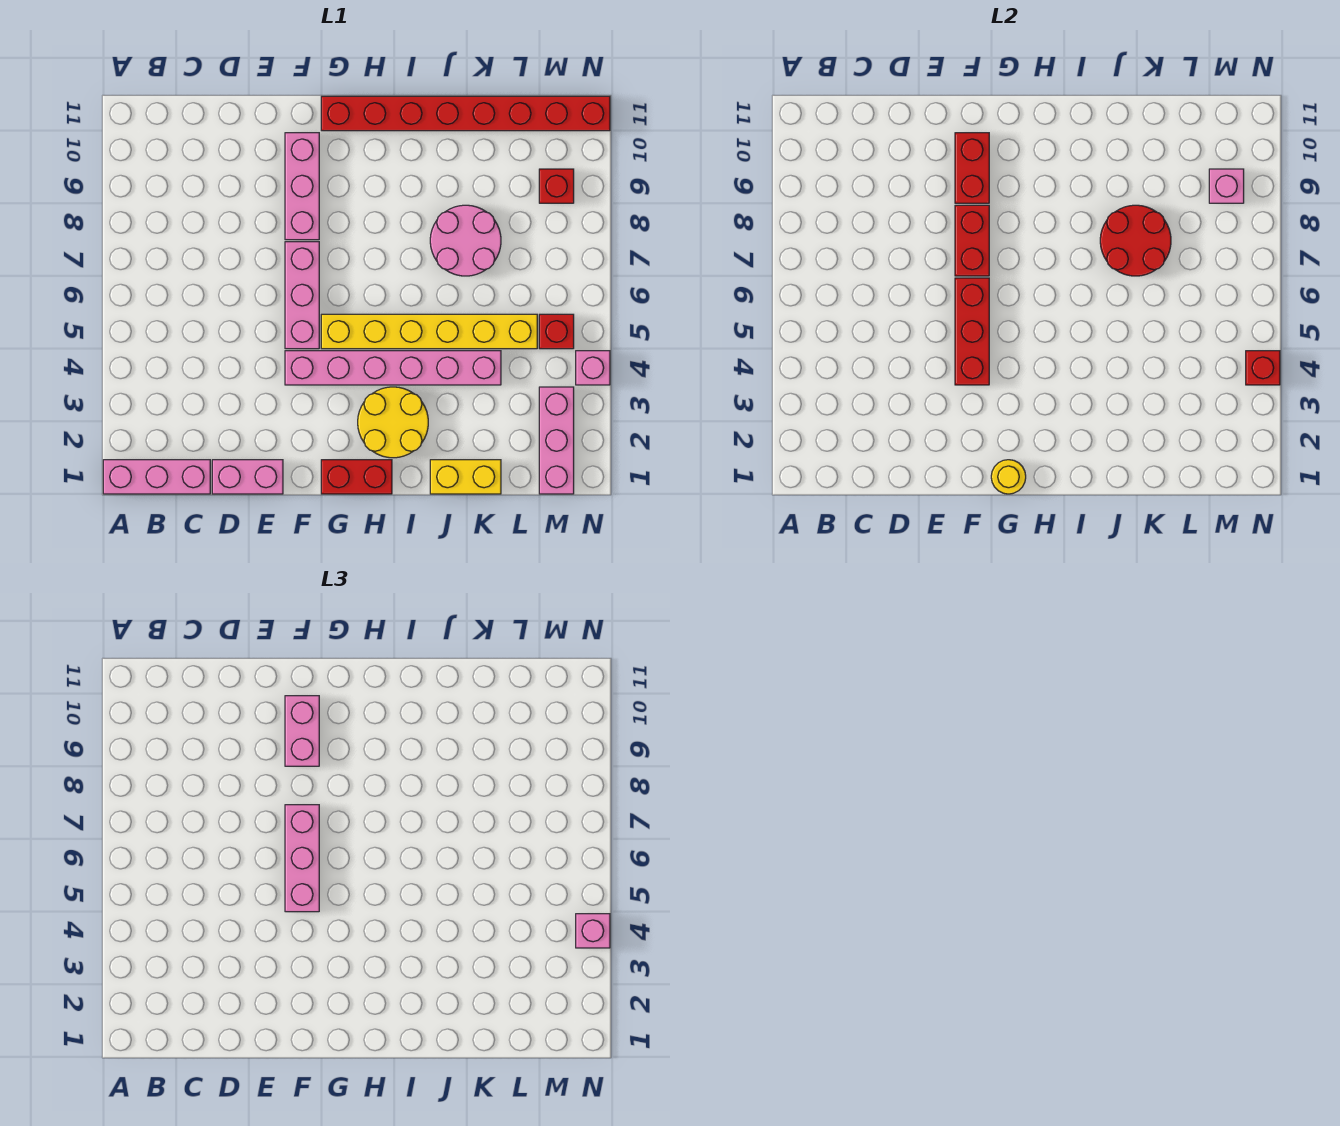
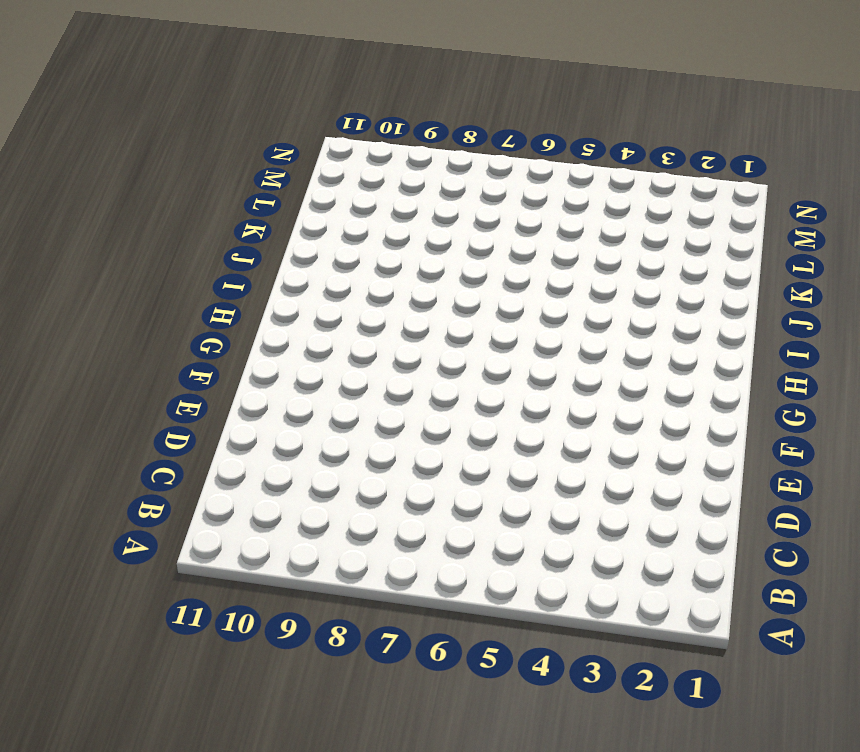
none -> pink 1x3 brick [103,460,210,494]
none -> pink 1x2 brick [212,460,283,494]
none -> pink 1x6 brick [285,351,501,385]

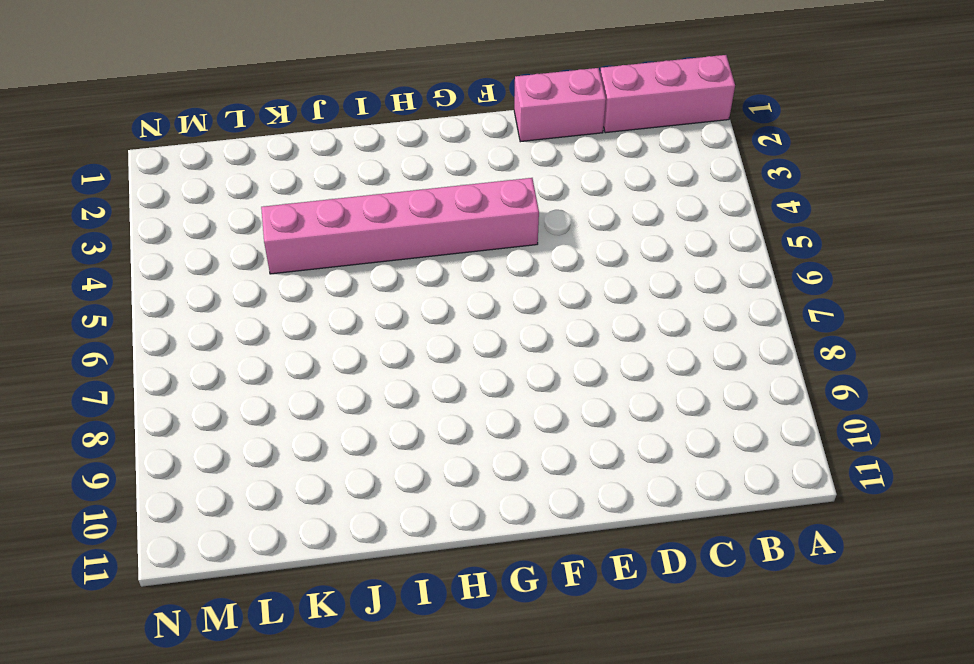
none -> pink 1x3 brick [285,242,319,349]
none -> pink 1x3 brick [285,133,319,240]
none -> red 1x2 brick [321,460,392,494]

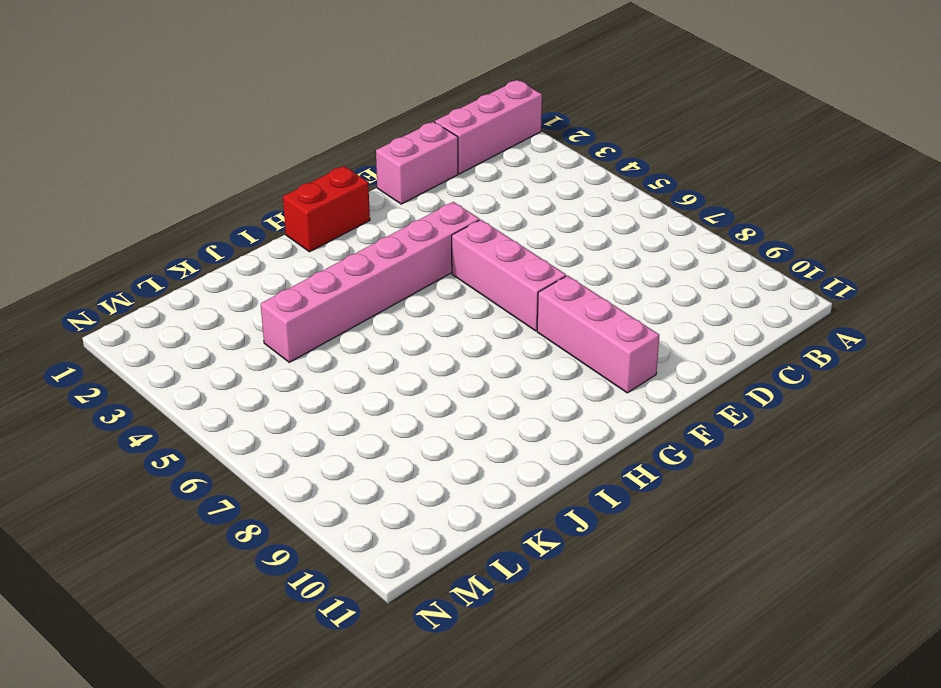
none -> yellow 1x6 brick [321,314,537,349]
none -> red 1x8 brick [321,96,610,131]
none -> yellow 2x2 round brick [358,387,428,458]

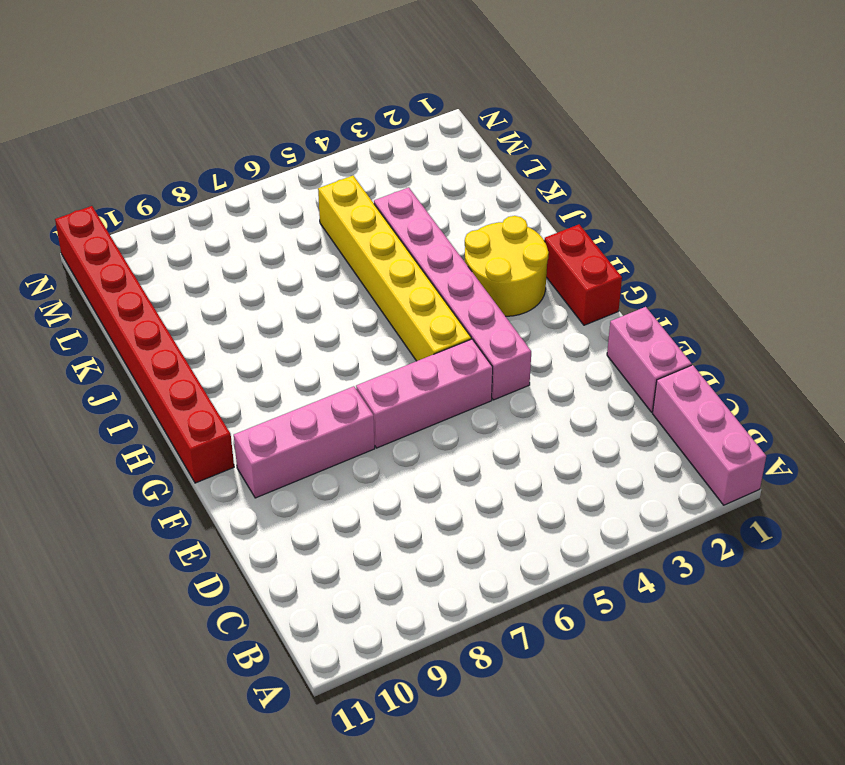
none -> yellow 1x2 brick [430,460,501,494]
none -> pink 2x2 round brick [430,205,501,276]
none -> pink 1x3 brick [539,387,574,494]

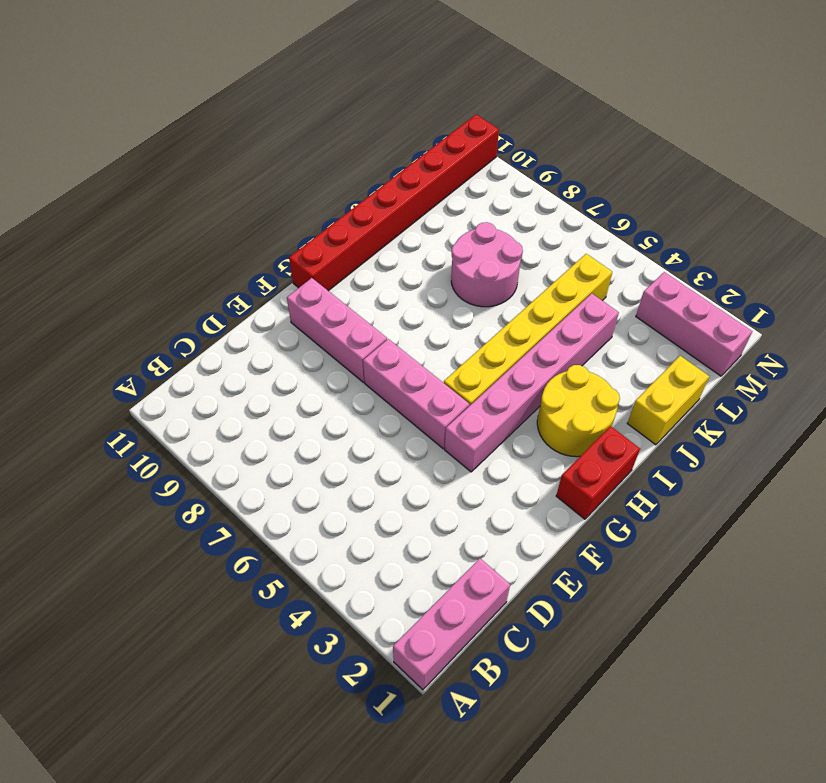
none -> pink 1x2 brick [212,460,283,494]
none -> red 1x1 brick [539,314,574,349]
none -> red 1x1 brick [539,169,574,203]

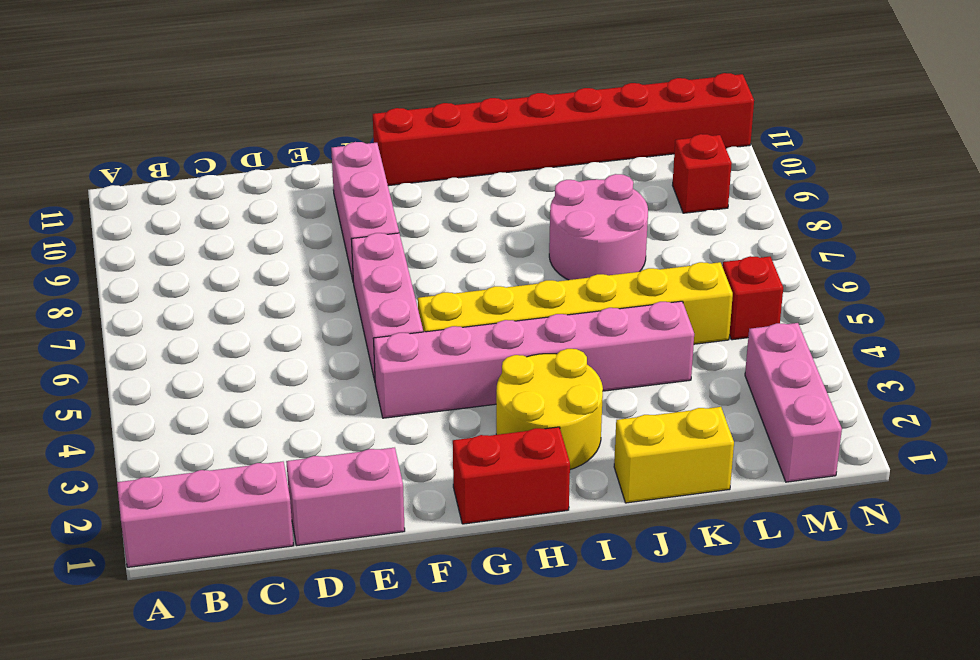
none -> pink 1x1 brick [576,351,610,385]
none -> red 1x3 brick [955,278,989,385]
none -> red 1x2 brick [955,205,989,276]

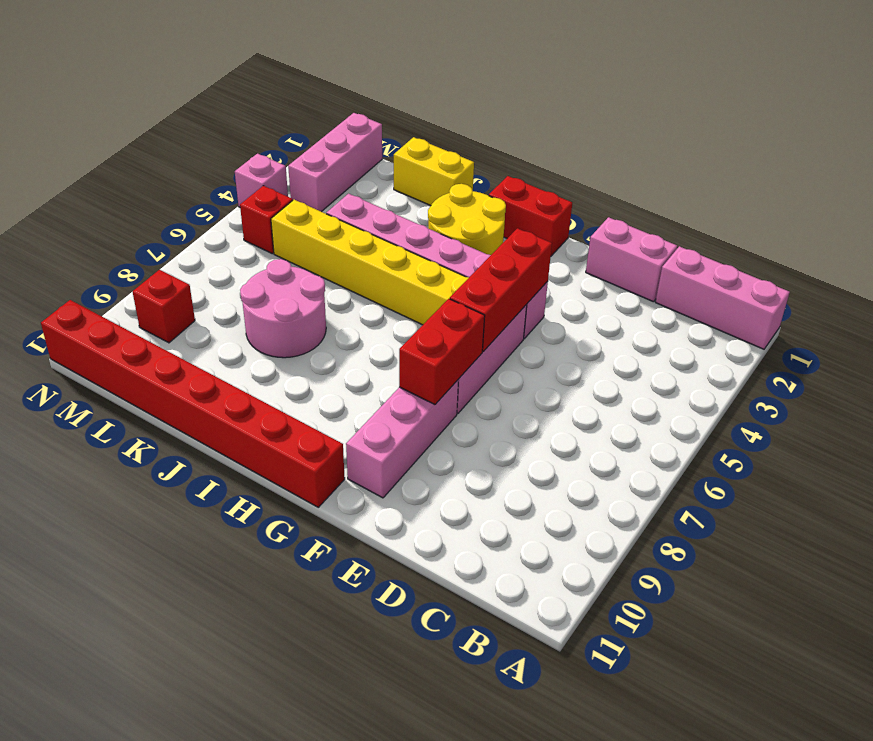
none -> red 1x2 brick [955,133,989,203]
none -> yellow 1x1 round brick [991,460,1026,494]
none -> red 2x2 round brick [1100,205,1171,276]

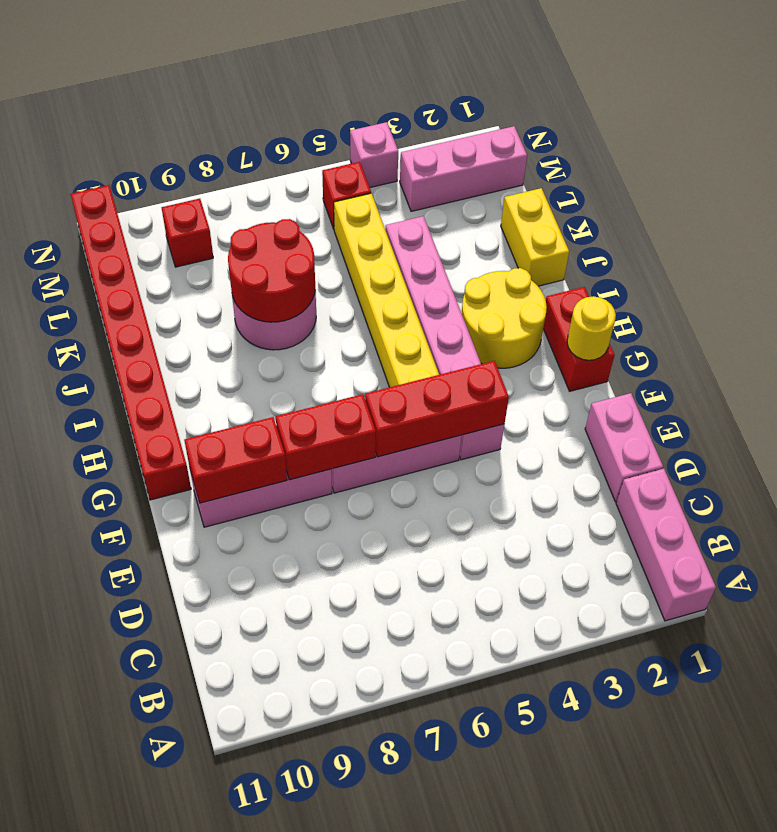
none -> pink 1x1 brick [1209,169,1244,203]
none -> red 1x1 brick [1246,351,1280,385]
none -> pink 1x3 brick [285,805,319,912]

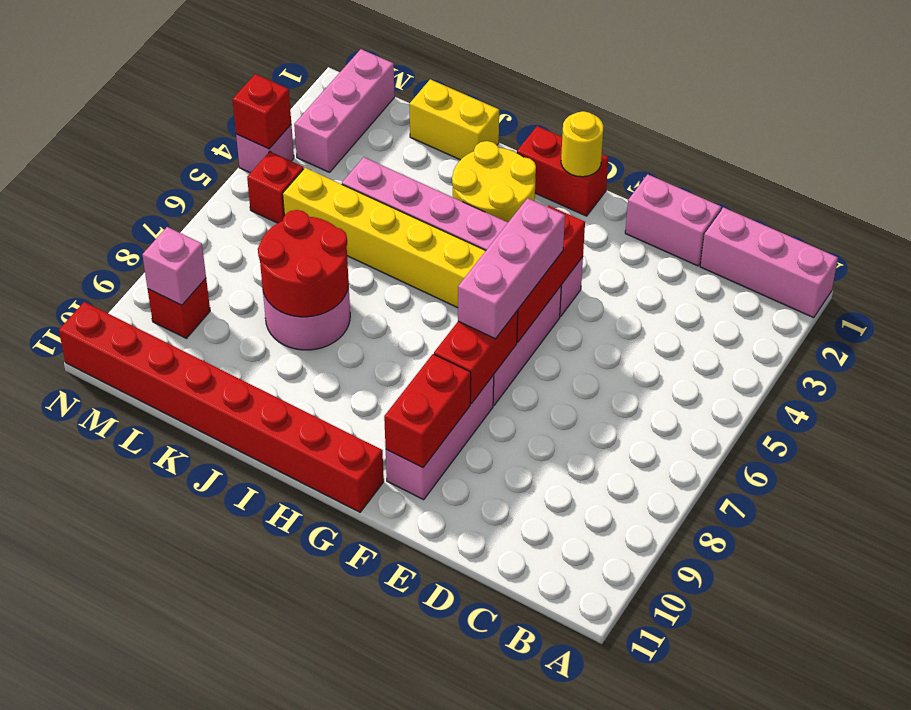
none -> pink 1x2 brick [285,696,319,766]
none -> pink 1x1 brick [576,914,610,948]

